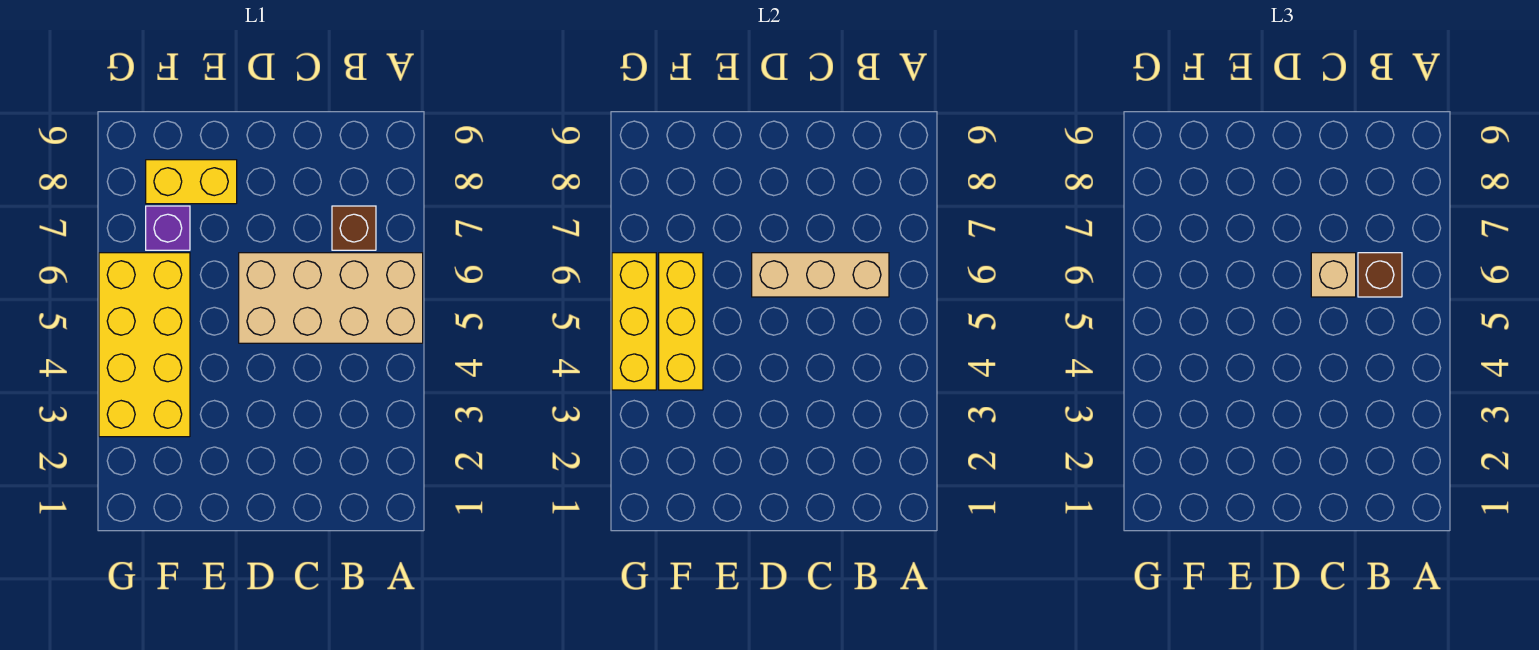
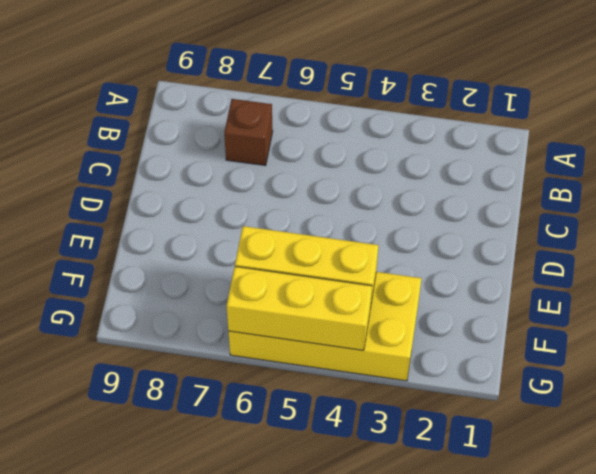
none -> tan 2x4 brick [239,253,423,343]
none -> yellow 1x2 brick [146,160,237,204]

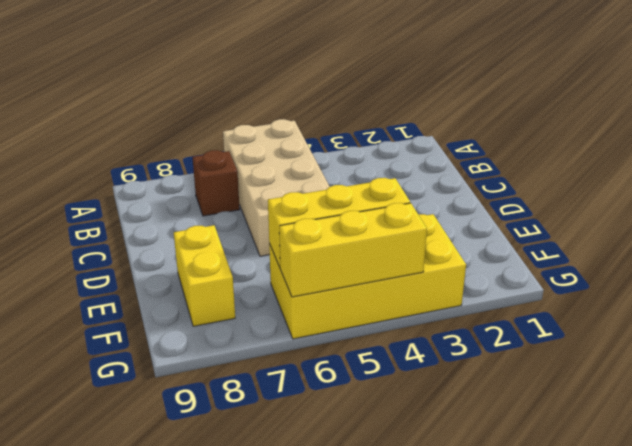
none -> purple 1x1 brick [146,206,190,250]
none -> tan 1x3 brick [752,253,889,297]

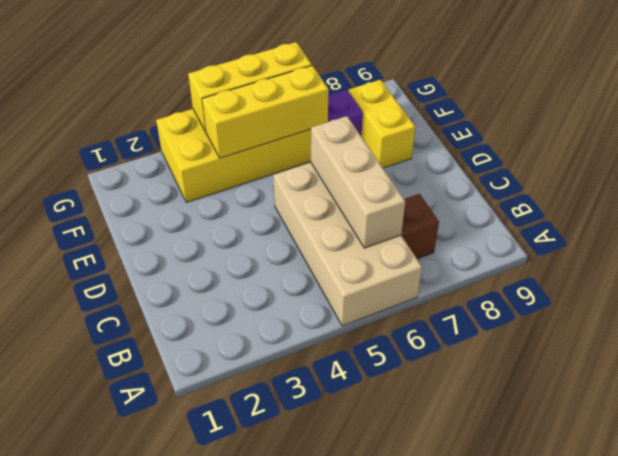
none -> brown 1x1 brick [1358,253,1402,297]
none -> tan 1x1 brick [1311,253,1356,297]

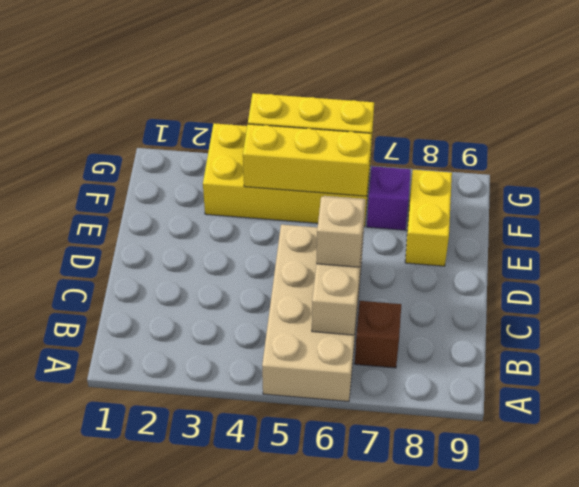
none -> brown 1x1 brick [1358,253,1402,297]

